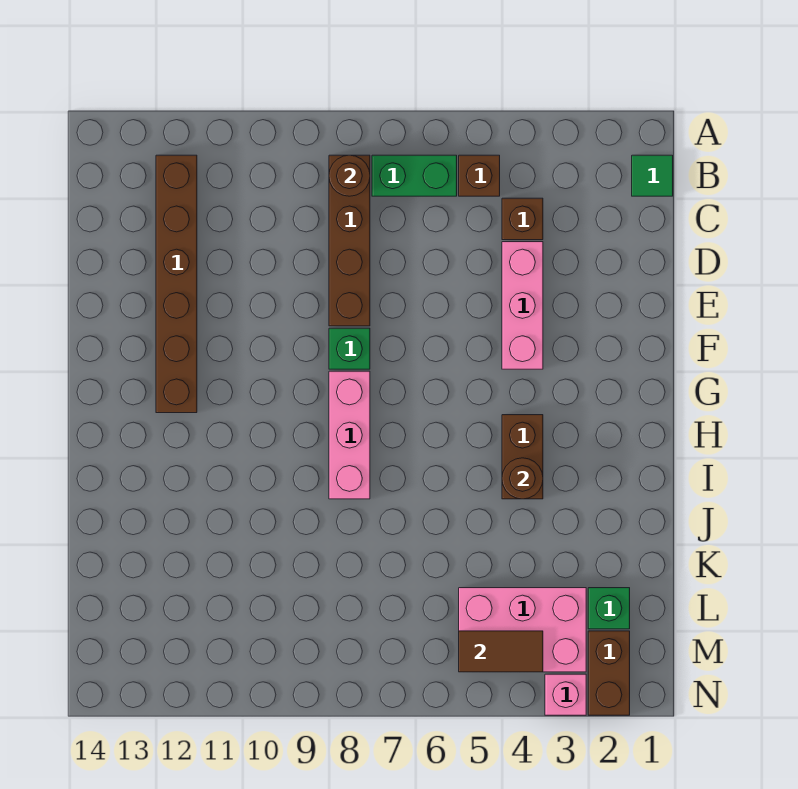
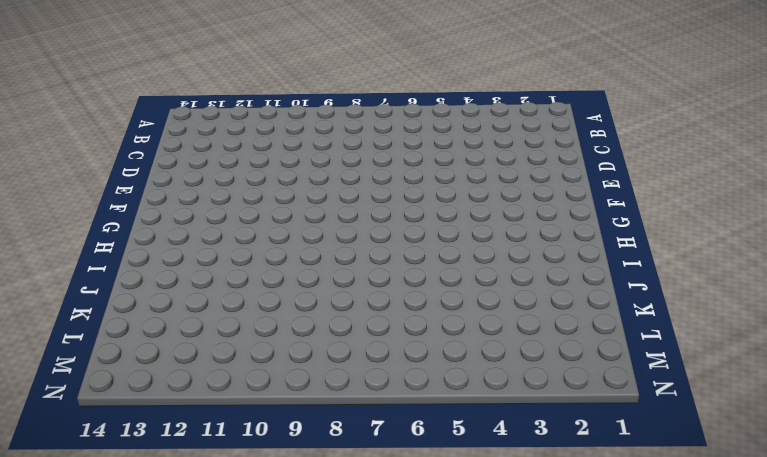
none -> green 1x1 tile [632,155,673,196]
none -> brown 1x1 brick [459,155,500,196]
none -> green 1x2 brick [372,155,457,196]

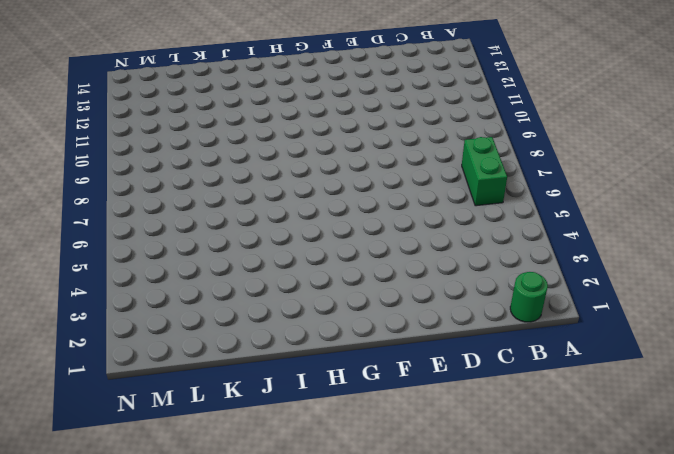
green 1x1 round brick [510,272,548,322] -> green 1x1 tile [632,155,673,196]
none -> brown 1x1 brick [459,155,500,196]
none -> brown 1x4 brick [329,155,370,326]
none -> brown 1x6 brick [156,155,197,413]

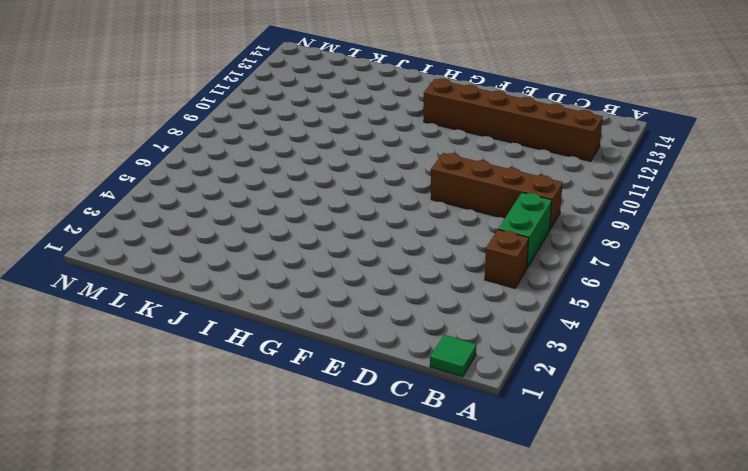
none -> brown 1x1 brick [502,198,543,240]
none -> pink 1x3 brick [502,242,543,369]
none -> green 1x1 brick [329,328,370,369]

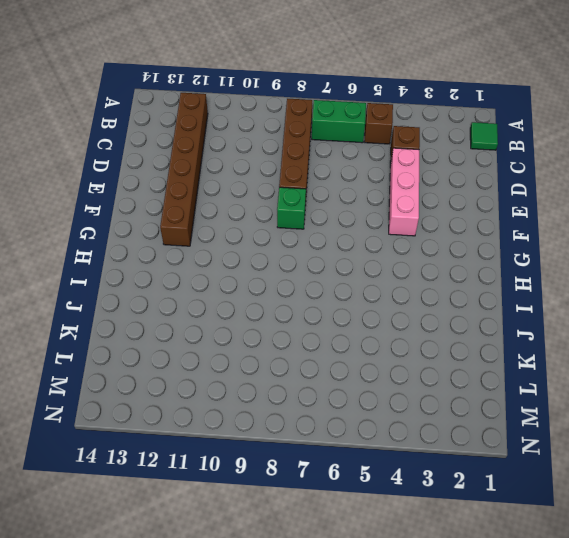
none -> pink 1x3 brick [329,371,370,499]
none -> brown 1x2 brick [502,415,543,499]
none -> green 1x1 brick [588,588,630,629]

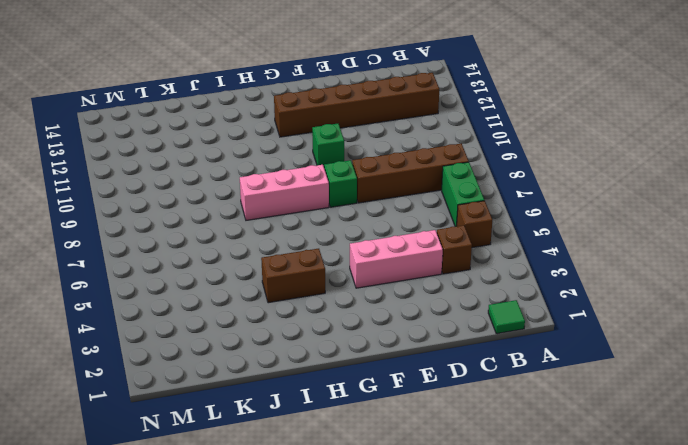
green 1x1 brick [312,124,344,166] -> green 1x1 brick moved to [588,588,630,629]
none -> pink 2x3 brick [459,588,586,672]
none -> brown 1x2 brick [588,631,630,715]
none -> pink 1x1 brick [545,674,586,715]

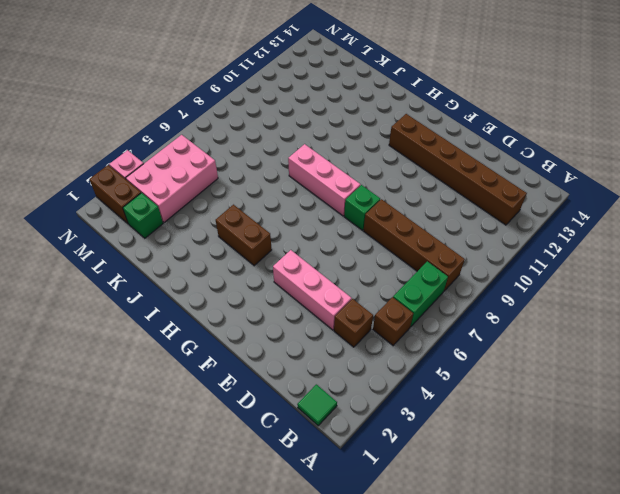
none -> brown 1x1 round brick [329,155,370,196]
none -> brown 1x1 round brick [502,458,543,499]
none -> brown 1x2 tile [459,631,543,672]

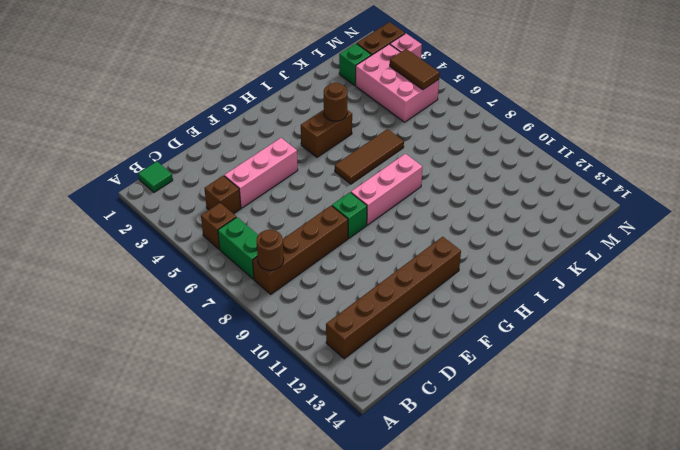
brown 1x3 tile [335,129,404,184] -> none

